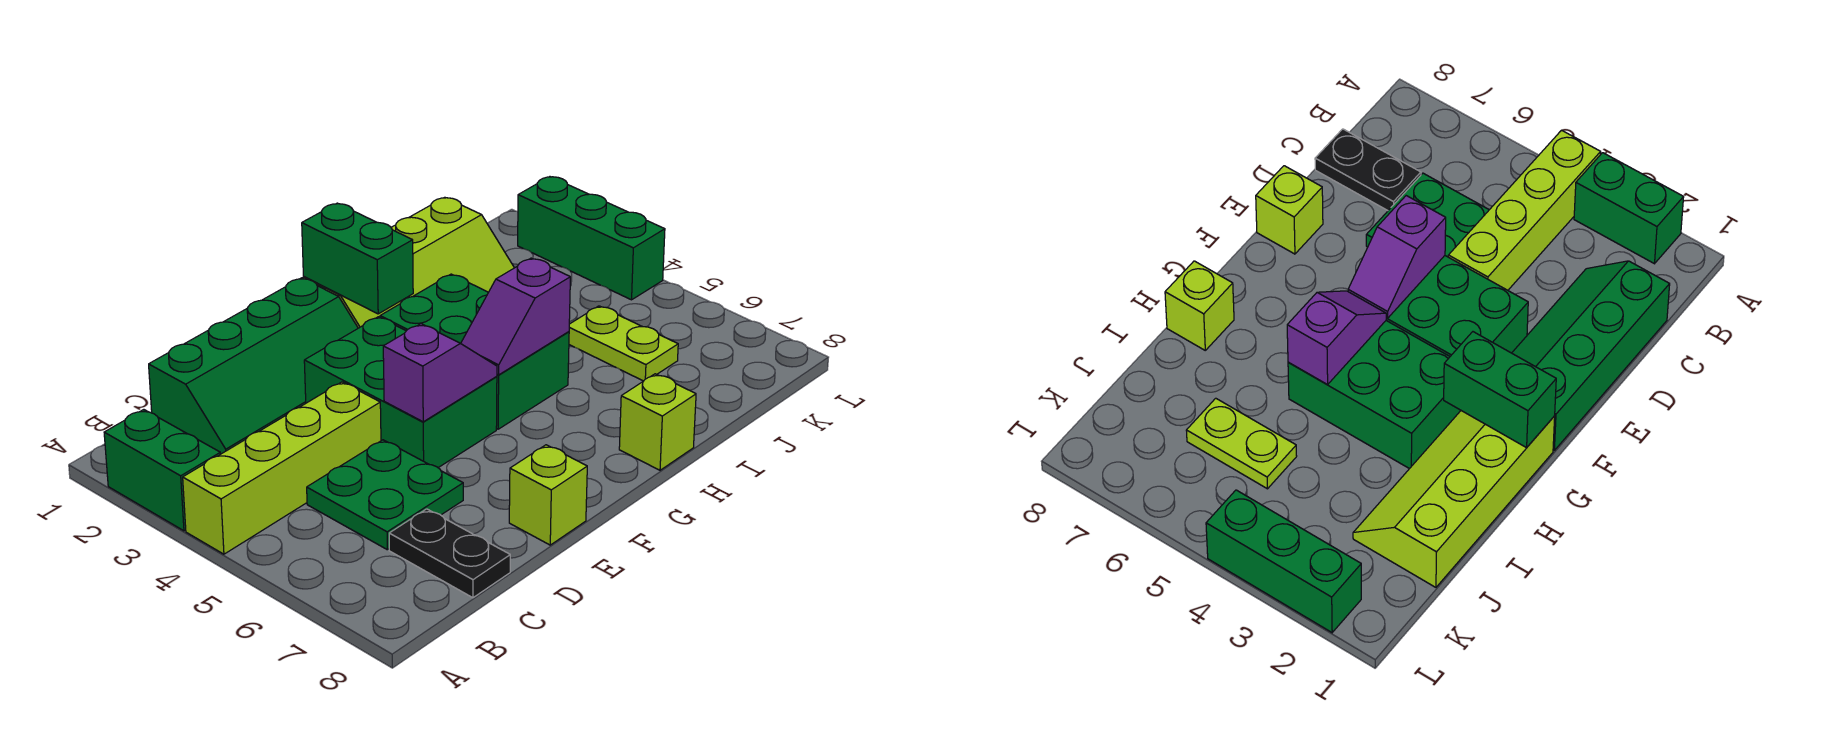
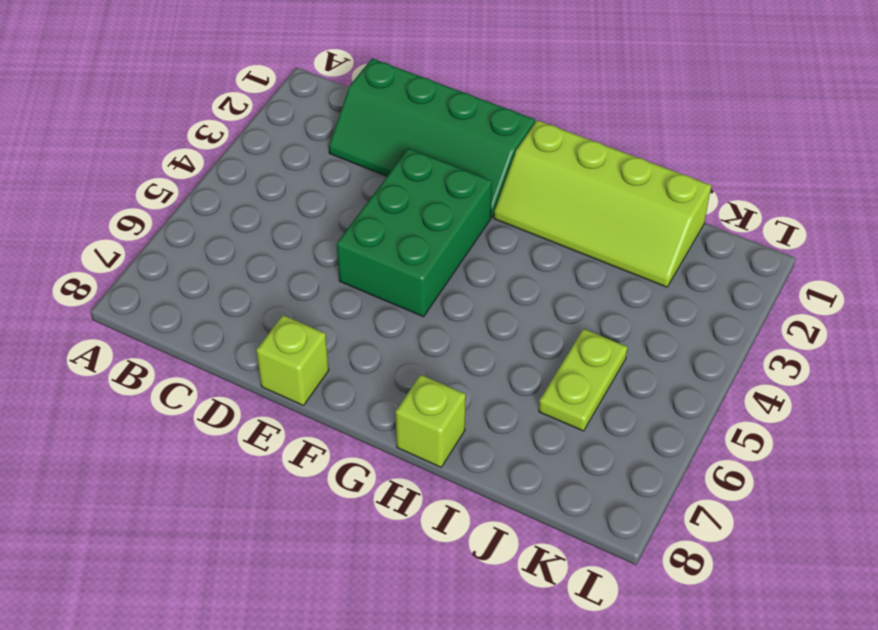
none -> green 1x2 brick [104,410,220,531]
none -> lime 1x4 brick [183,382,381,554]
none -> green 2x2 plate [307,440,463,550]

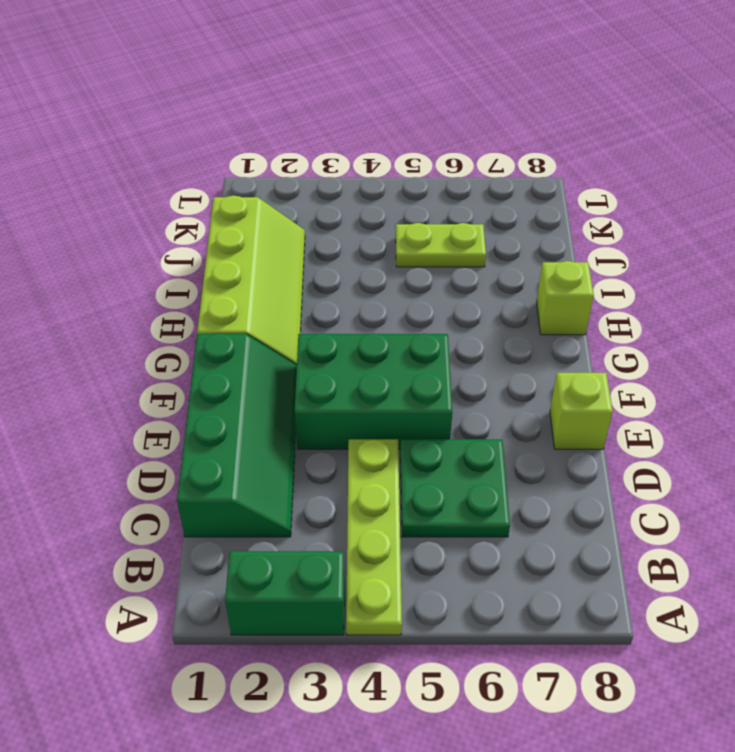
lime 1x4 plate [346,439,402,635] -> lime 1x4 brick [183,382,381,554]
none -> black 1x2 plate [389,509,510,598]
none -> green 2x3 brick [380,274,569,429]
none -> green 1x3 brick [518,177,665,300]

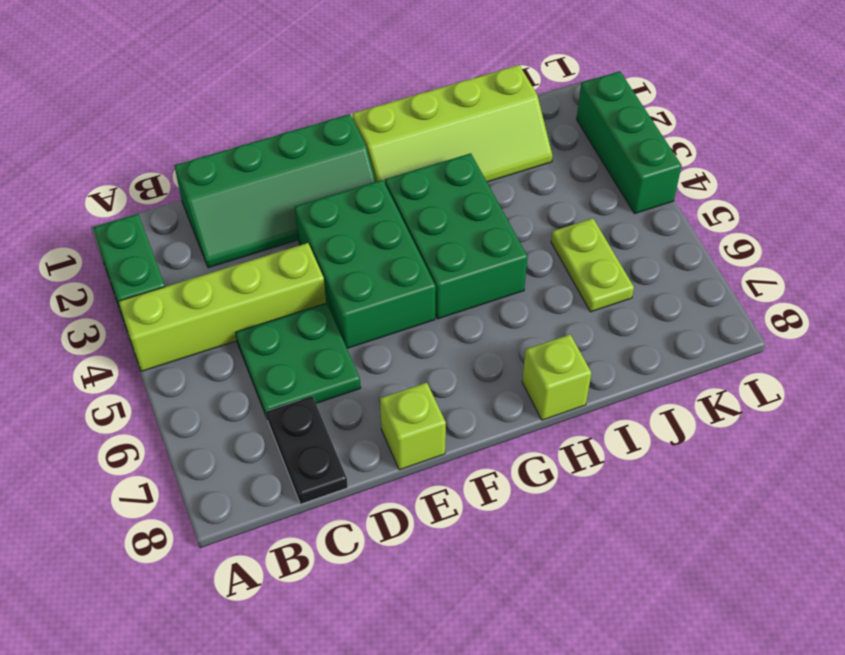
none -> purple 1x2 slope [383,324,497,422]
none -> green 1x2 brick [302,203,413,314]
none -> purple 1x2 slope [461,258,570,375]

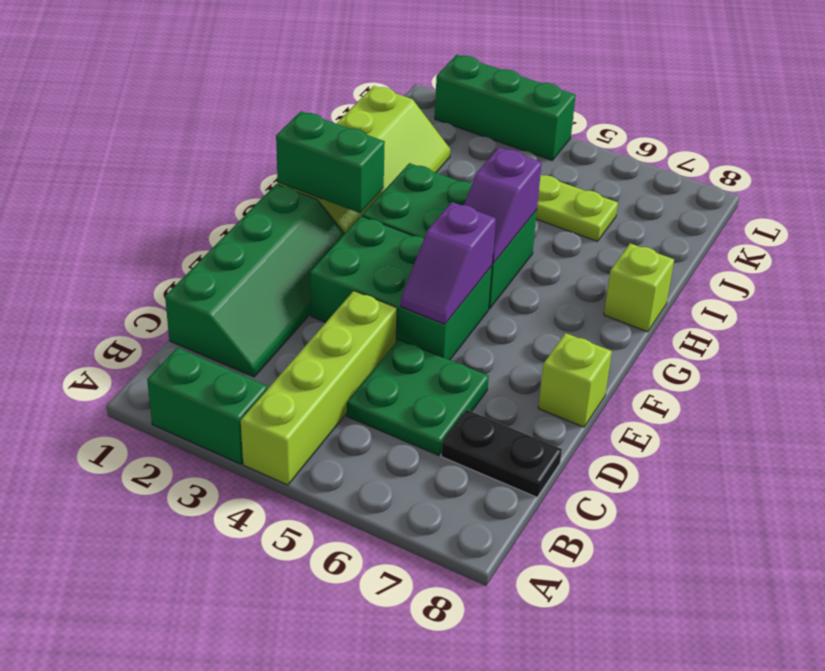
purple 1x2 slope [401,202,496,324] -> purple 1x2 slope turned to [383,324,497,422]

